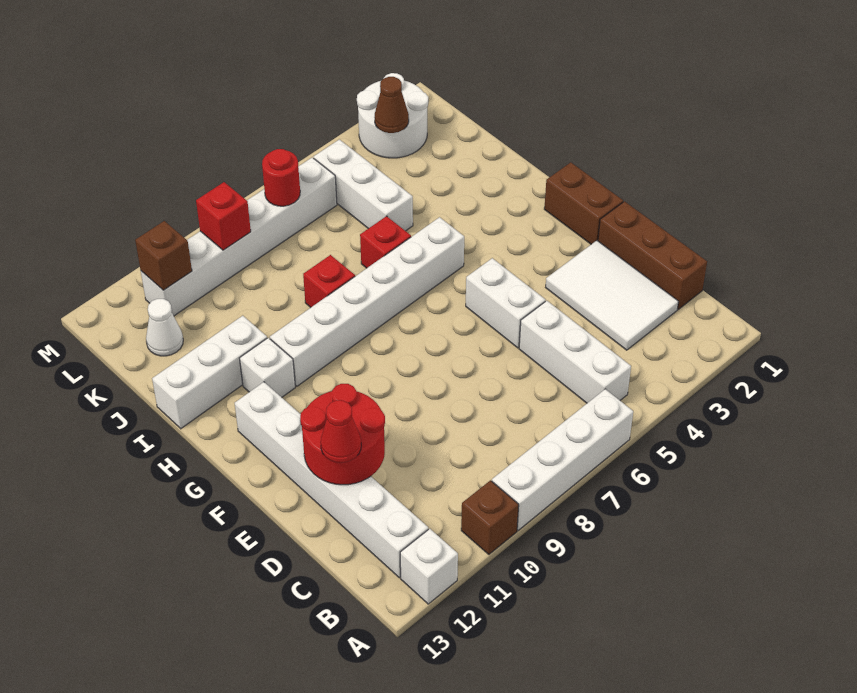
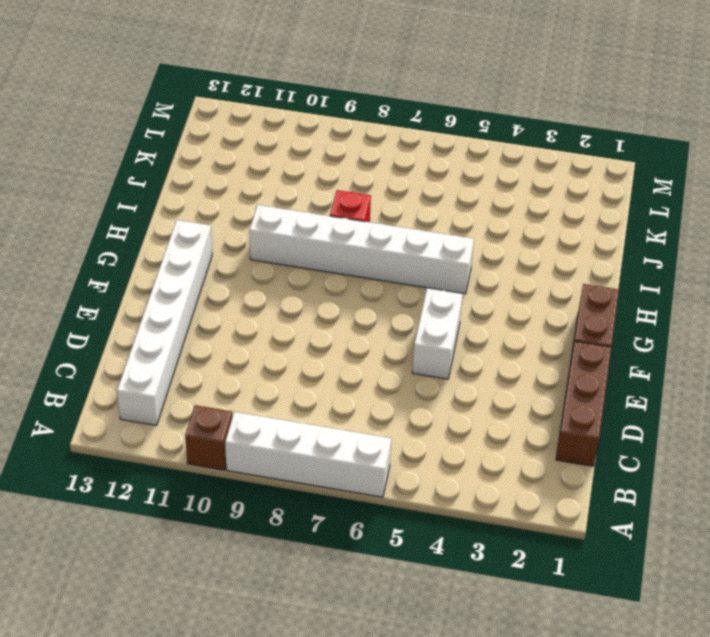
none -> white 1x1 brick [400,529,458,604]
none -> white 1x3 brick [519,301,631,403]
none -> white 2x3 tile [546,241,679,350]

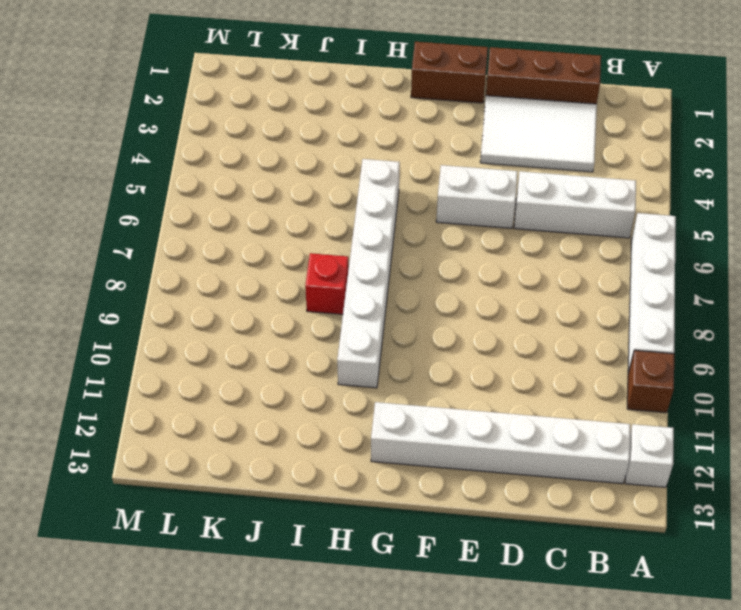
none -> white 1x1 brick [240,338,295,397]
none -> red 1x1 brick [360,216,411,268]
none -> white 1x3 brick [152,316,267,429]

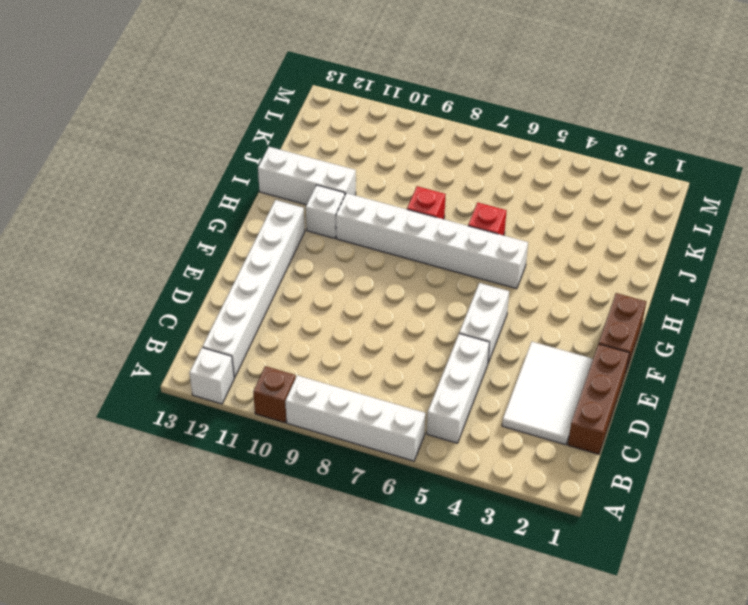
none -> white 1x3 brick [314,139,413,231]
none -> white 1x1 cone [146,299,183,356]
none -> white 2x2 round brick [357,73,428,158]

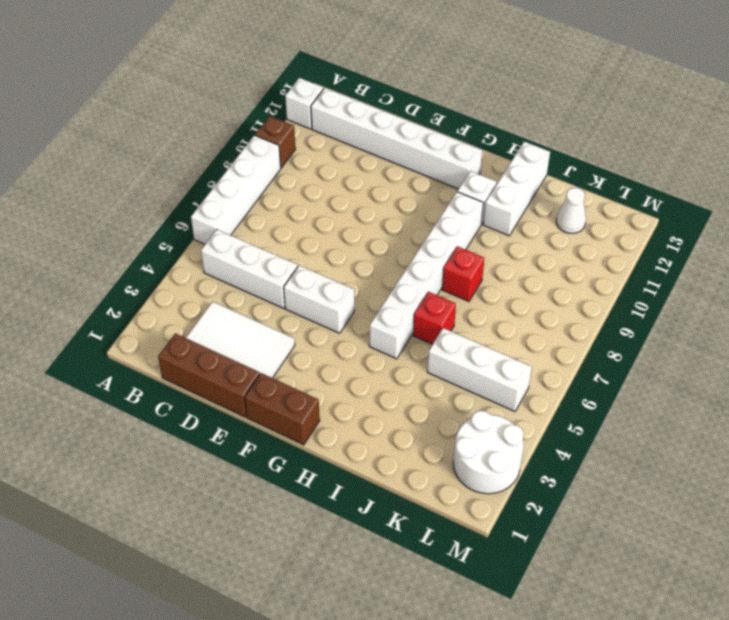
none -> white 1x6 brick [141,158,337,316]
none -> red 2x2 round brick [300,384,385,485]
none -> brown 1x1 cone [374,77,409,133]

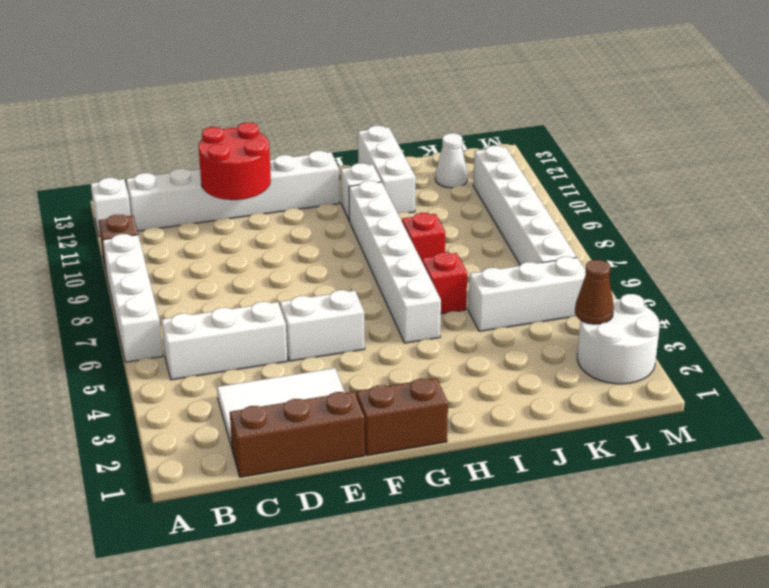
none -> red 1x1 round brick [262,149,300,206]
none -> red 1x1 brick [196,182,251,250]
none -> brown 1x1 brick [135,221,192,290]

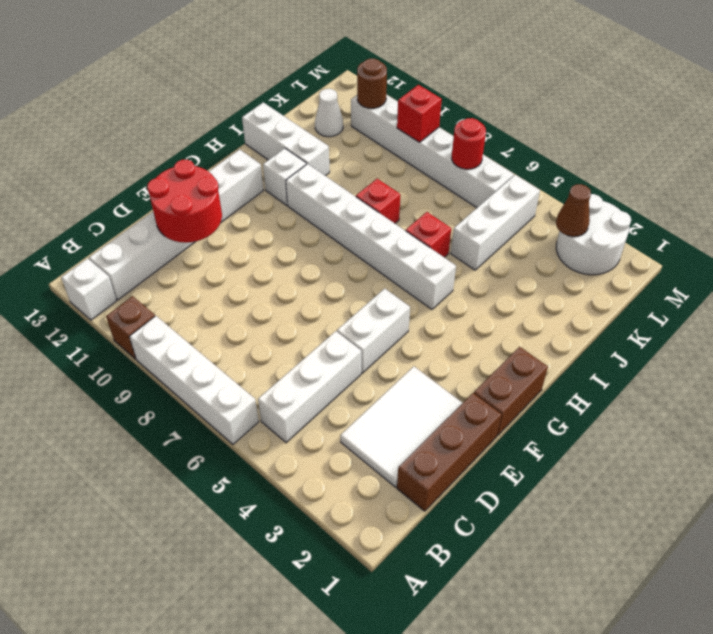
brown 1x1 round brick [357,59,387,108] -> brown 1x1 brick [135,221,192,290]
none -> red 1x1 cone [321,400,361,463]

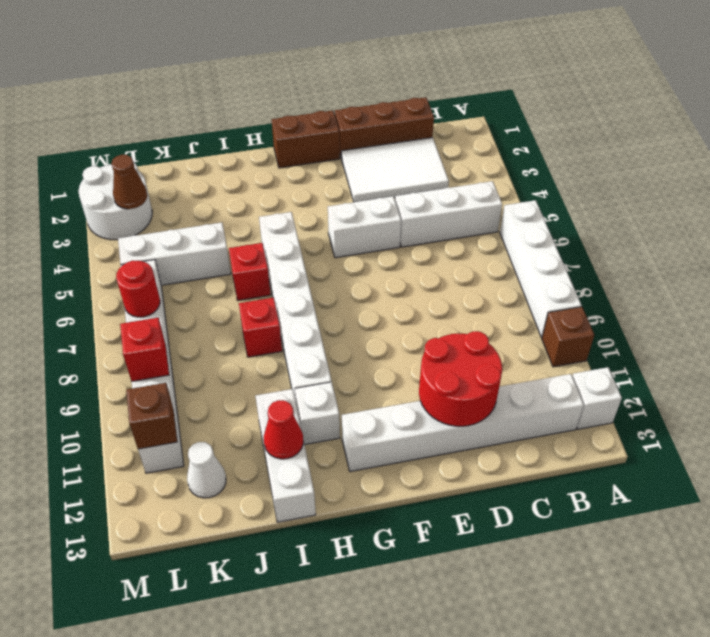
red 1x1 cone [264,400,303,459] -> red 1x1 cone moved to [321,400,361,463]

